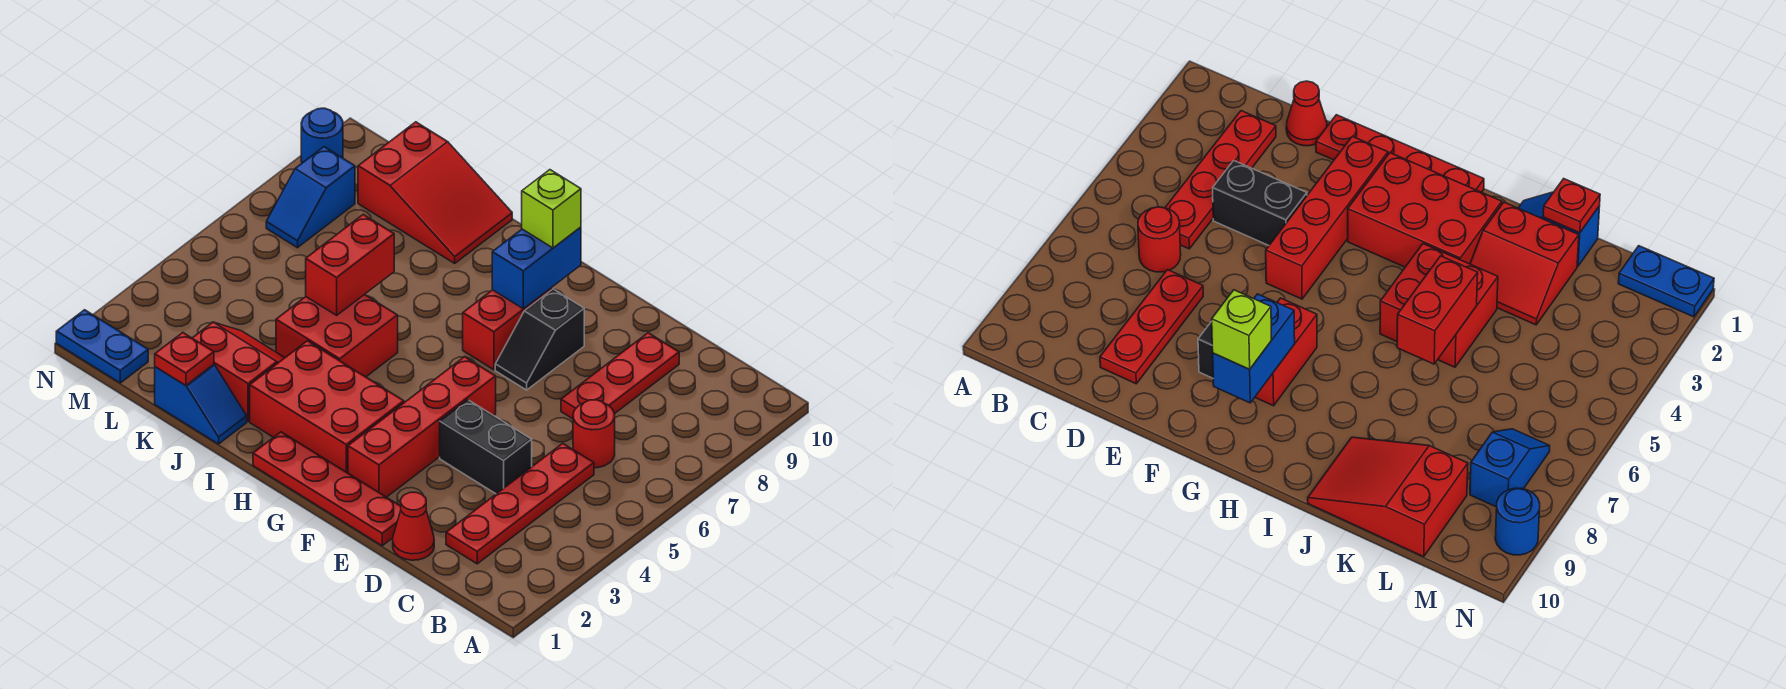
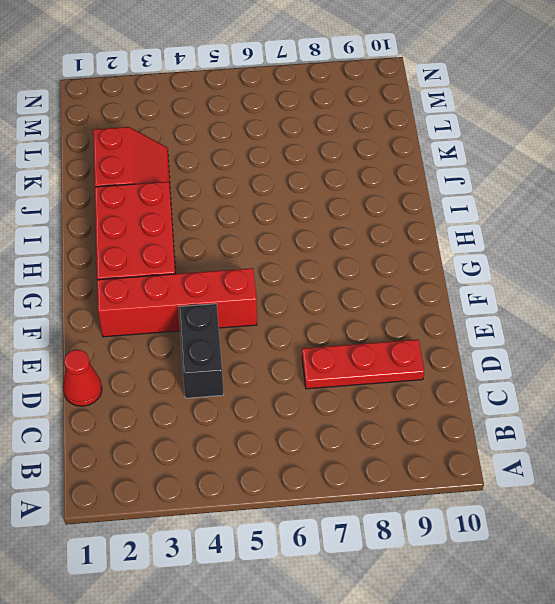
none -> red 1x4 plate [446,443,594,564]
none -> red 1x1 round brick [573,400,615,468]
none -> red 1x4 plate [253,432,401,546]

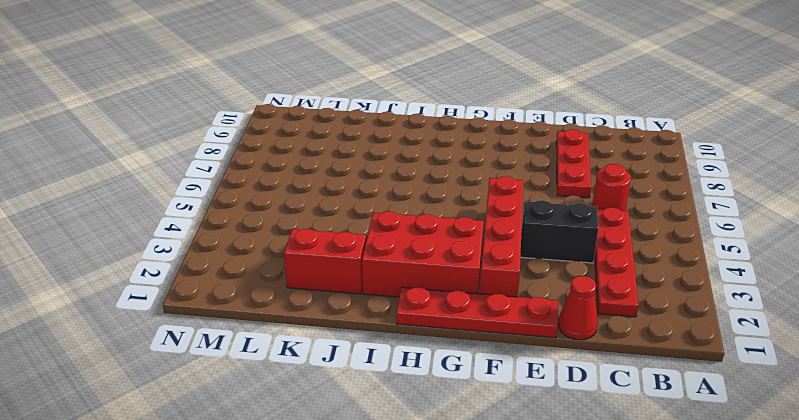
none -> black 1x2 slope [495,289,584,390]
none -> red 1x2 brick [463,288,552,370]
none -> red 2x2 brick [276,294,398,377]

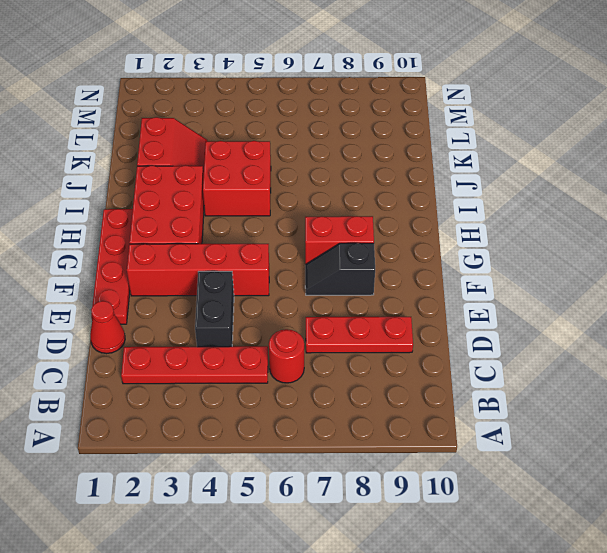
none -> blue 1x2 slope [155,364,247,444]
none -> red 2x3 slope [358,122,512,263]
none -> blue 1x2 plate [56,310,148,383]

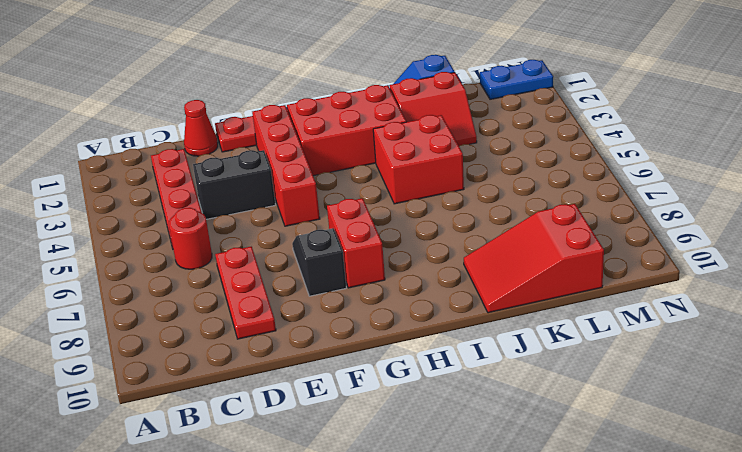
none -> blue 1x2 slope [266,147,355,248]
none -> blue 1x1 round brick [301,108,343,163]
none -> blue 1x2 brick [492,227,581,309]

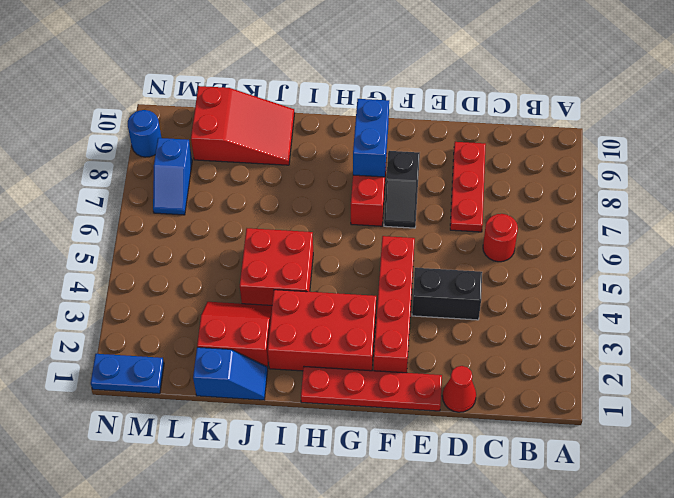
none -> red 1x4 plate [446,443,594,564]
none -> red 1x2 brick [306,215,394,315]
none -> red 1x1 plate [155,333,214,385]

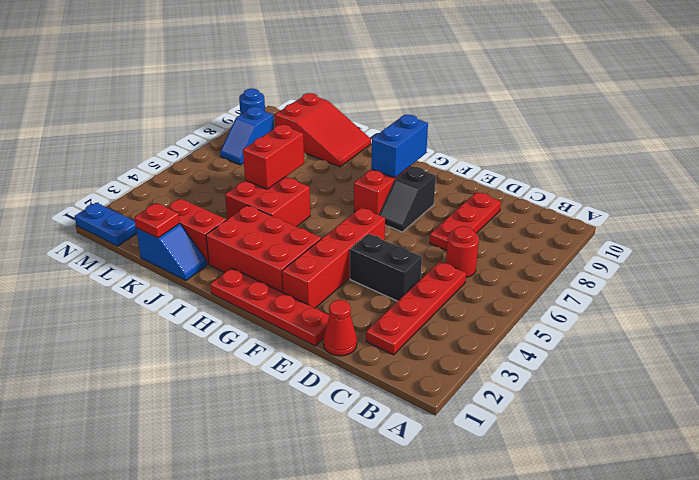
none -> lime 1x1 brick [522,170,581,248]

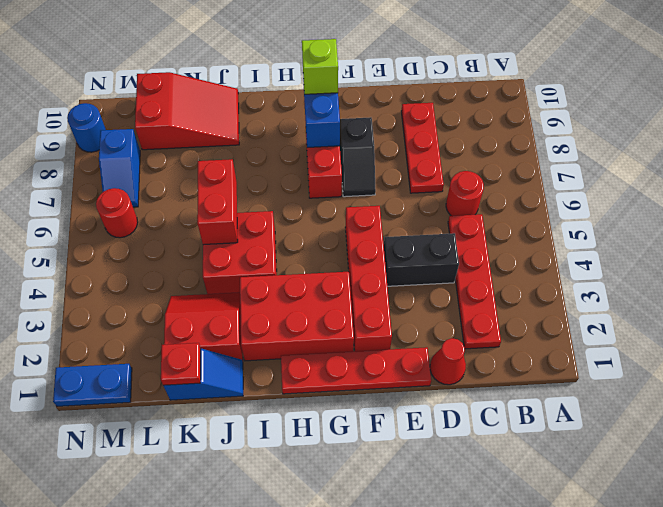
red 1x1 round brick [96,188,138,238] -> none

